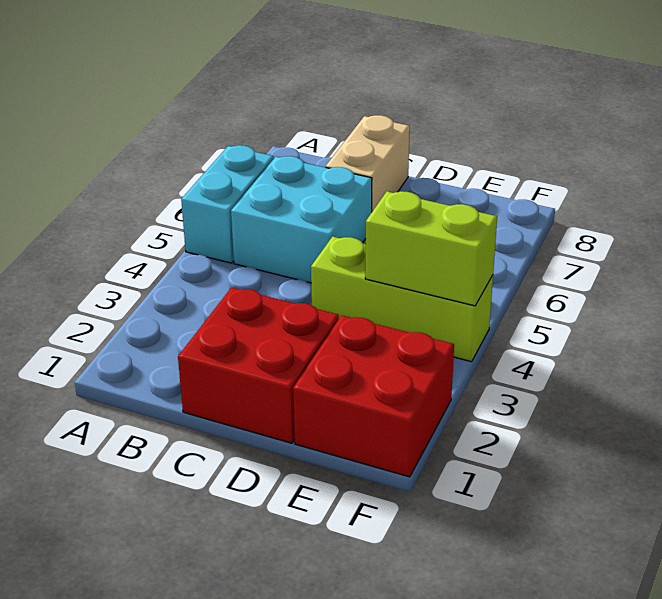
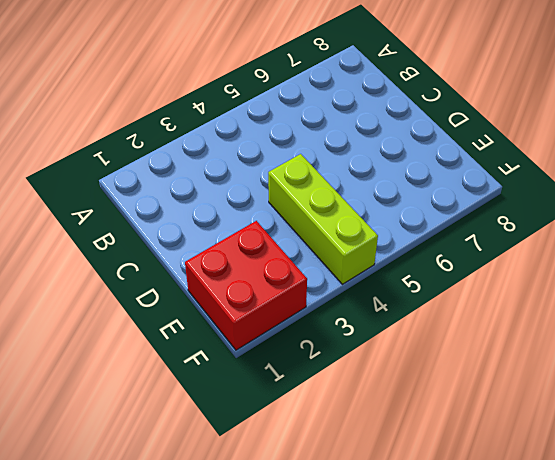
none -> cyan 1x2 brick [181,145,274,263]
none -> cyan 2x2 brick [231,156,372,283]

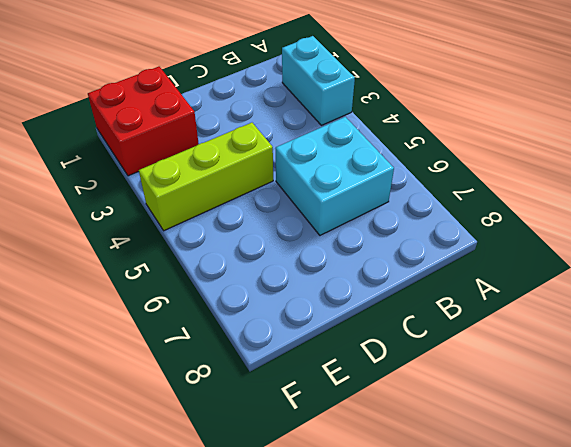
cyan 1x2 brick [282,36,355,125] -> cyan 1x2 brick moved to [181,145,274,263]
none -> red 2x2 brick [178,287,339,443]
none -> tan 1x2 brick [326,115,410,211]

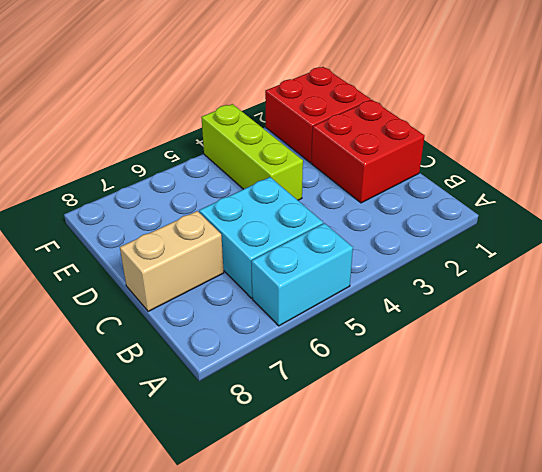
none -> lime 1x2 brick [365,191,497,306]

